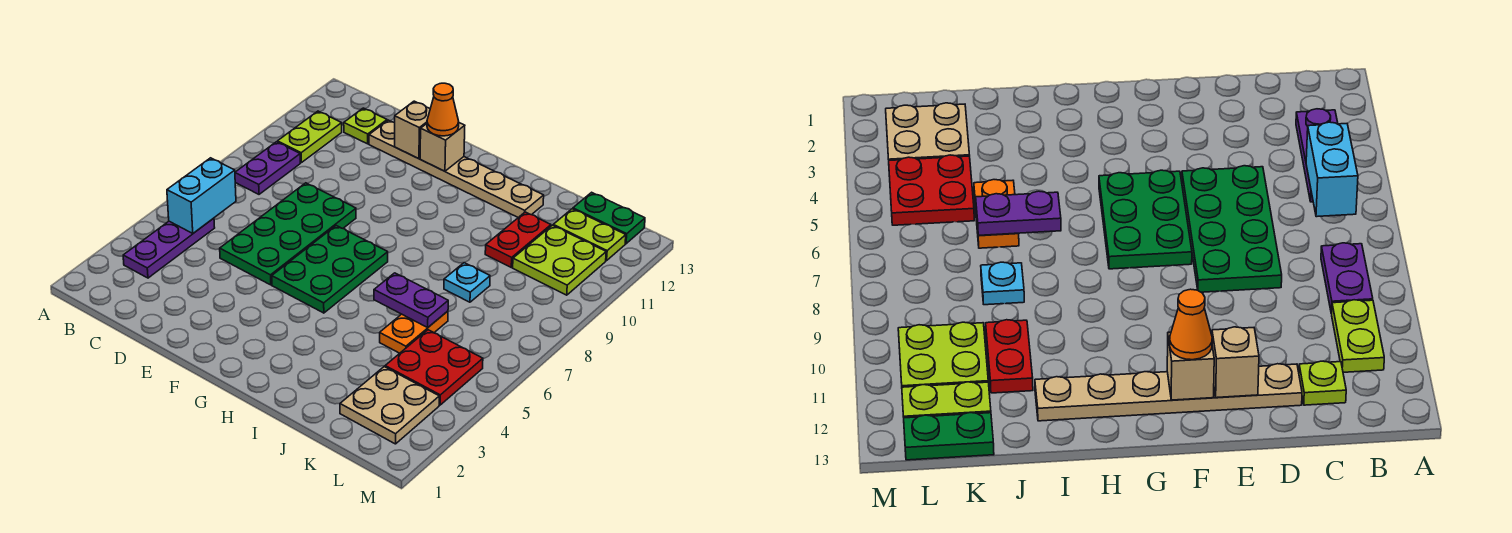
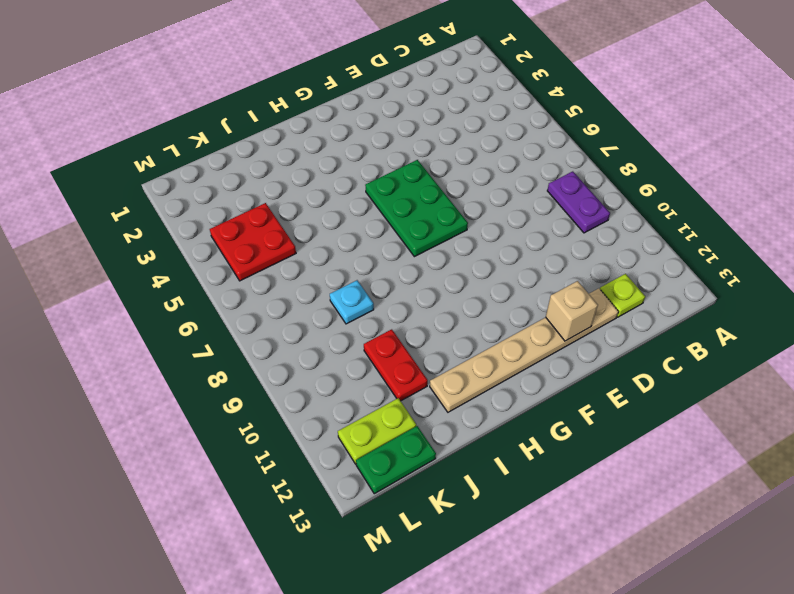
none -> purple 1x3 plate [123,218,215,278]
none -> lime 1x2 plate [277,111,342,163]
none -> green 2x4 plate [220,183,356,285]

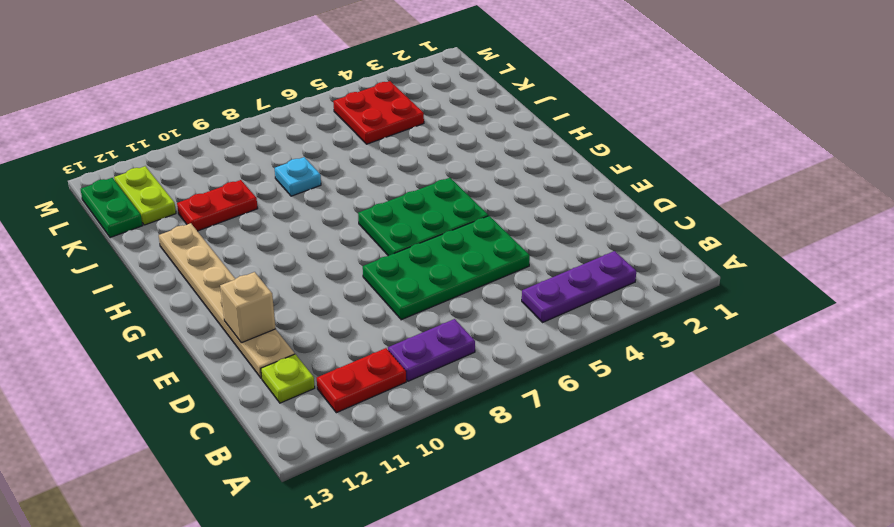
red 1x2 plate [317,348,406,413] -> lime 1x2 plate [277,111,342,163]
none -> orange 1x2 plate [380,311,448,353]
none -> tan 2x2 plate [340,367,439,444]
none -> lime 2x2 plate [513,225,606,295]

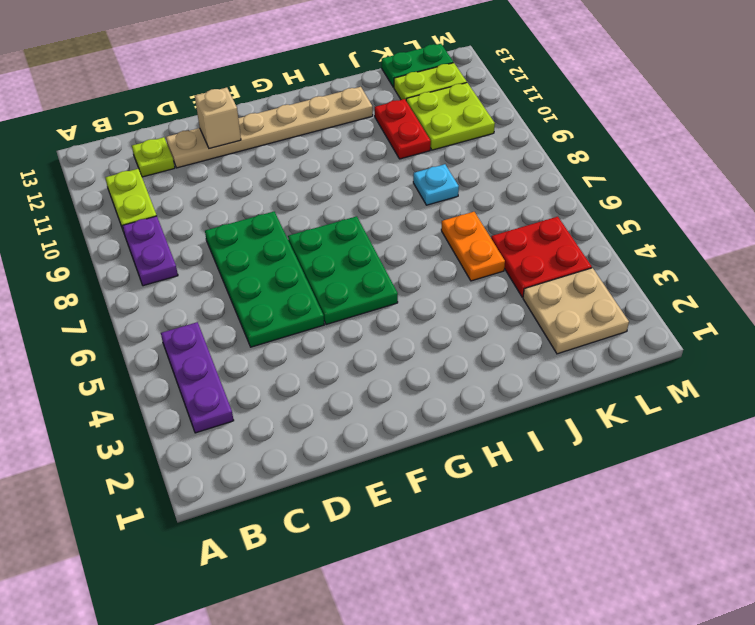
none -> cyan 1x2 brick [167,158,236,233]
none -> tan 1x1 brick [420,123,465,171]
none -> purple 1x2 plate [374,273,448,327]

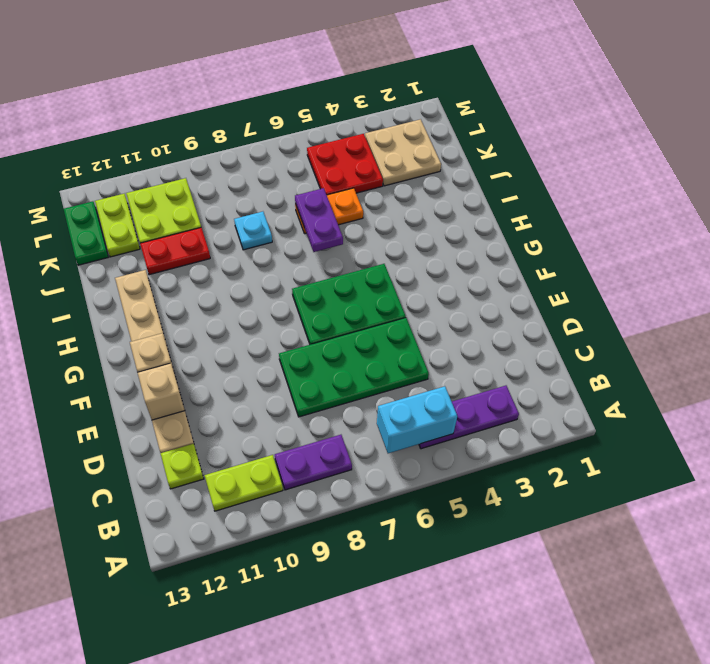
none -> orange 1x1 cone [427,83,459,136]

